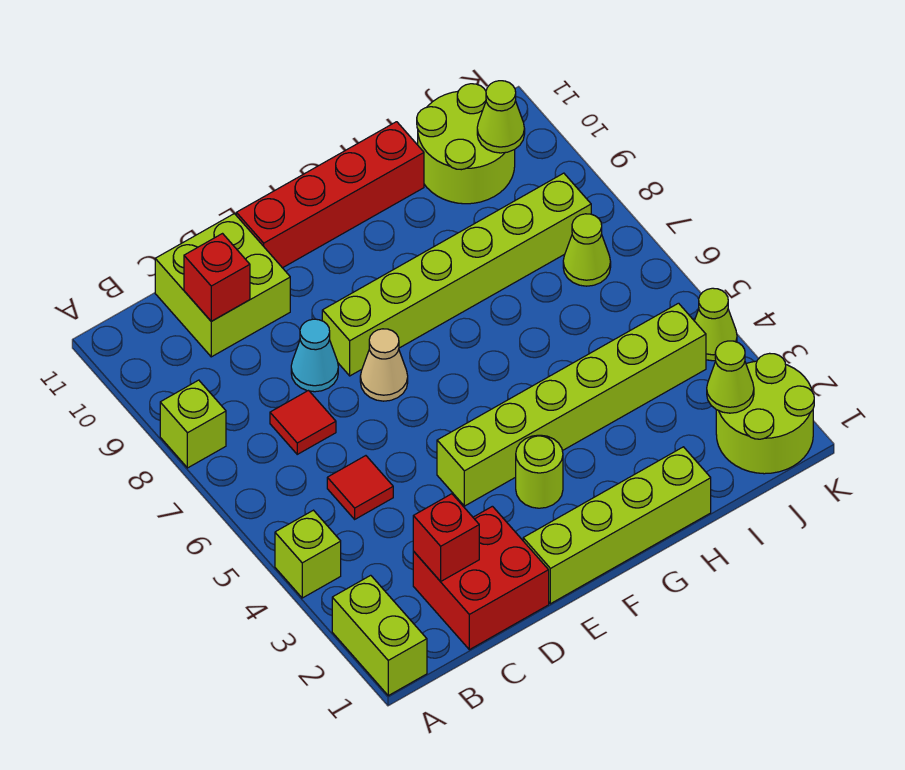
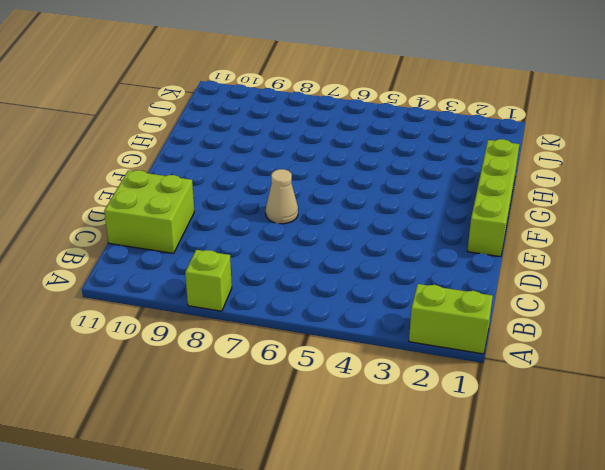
none -> lime 1x1 brick [275,510,341,598]
none -> red 2x2 brick [413,506,549,650]
none -> red 1x1 tile [327,456,393,519]

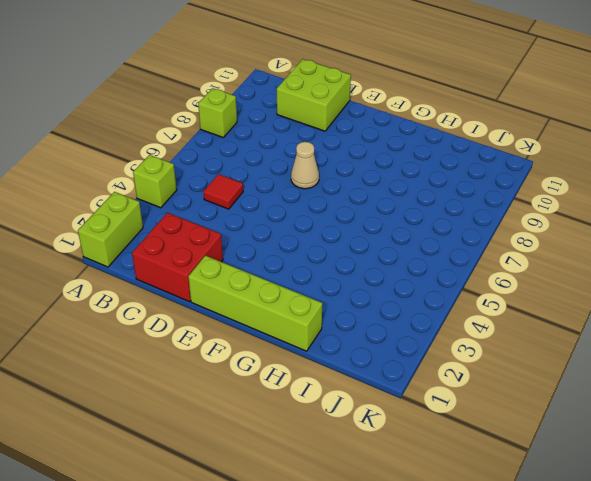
none -> red 1x1 tile [270,391,336,454]
none -> cyan 1x1 cone [291,319,338,392]
none -> lime 1x6 brick [437,303,706,506]

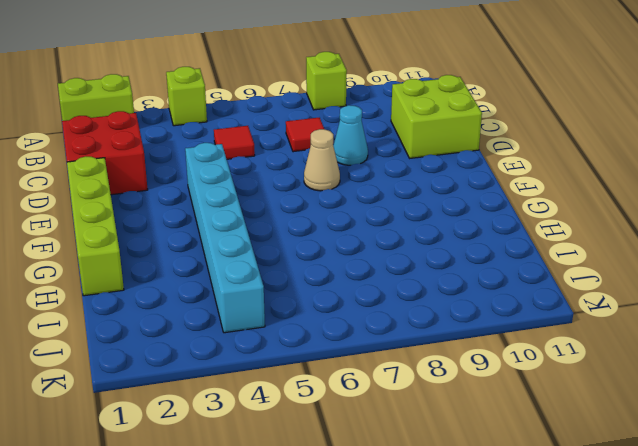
cyan 1x6 brick [185,143,265,333] -> lime 1x6 brick [437,303,706,506]
none -> lime 1x6 brick [322,173,591,376]
none -> red 1x4 brick [236,122,424,268]
none -> lime 1x1 round brick [516,435,563,508]

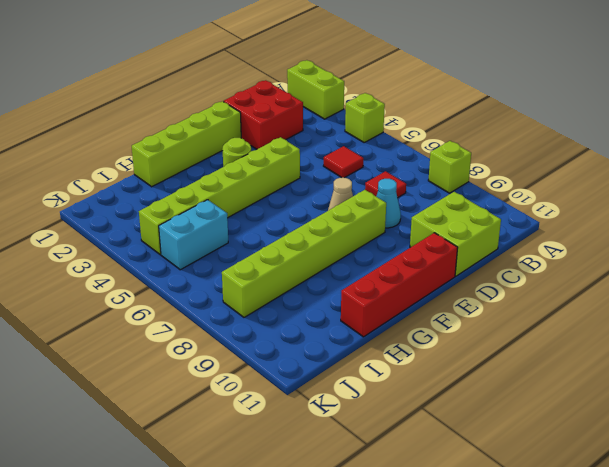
cyan 1x2 brick [159,200,228,270] -> none
none -> lime 2x2 round brick [417,84,515,204]
none -> lime 2x2 round brick [716,353,814,474]
none -> lime 1x1 cone [563,214,611,286]

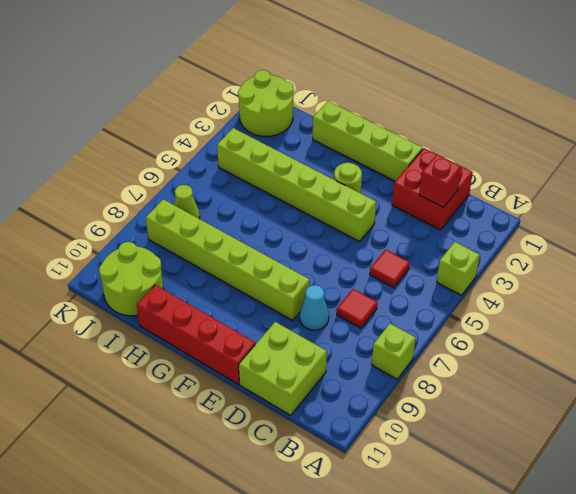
none -> lime 1x2 brick [332,575,427,696]
none -> tan 1x1 cone [360,329,408,401]
none -> lime 1x1 cone [694,288,737,361]

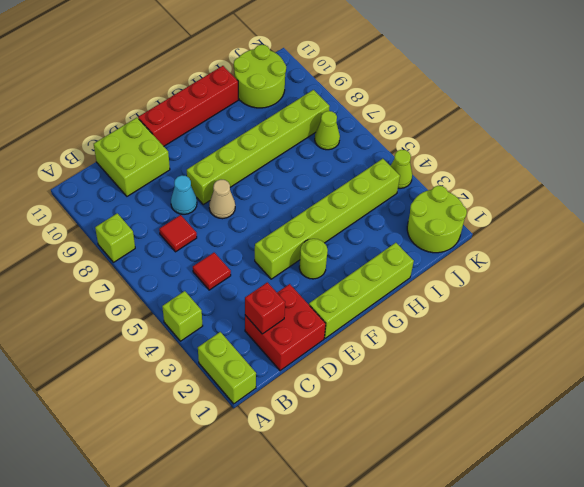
none -> red 1x1 brick [184,234,250,321]
none -> lime 1x1 cone [707,341,754,413]
none -> lime 1x1 cone [477,81,525,153]

